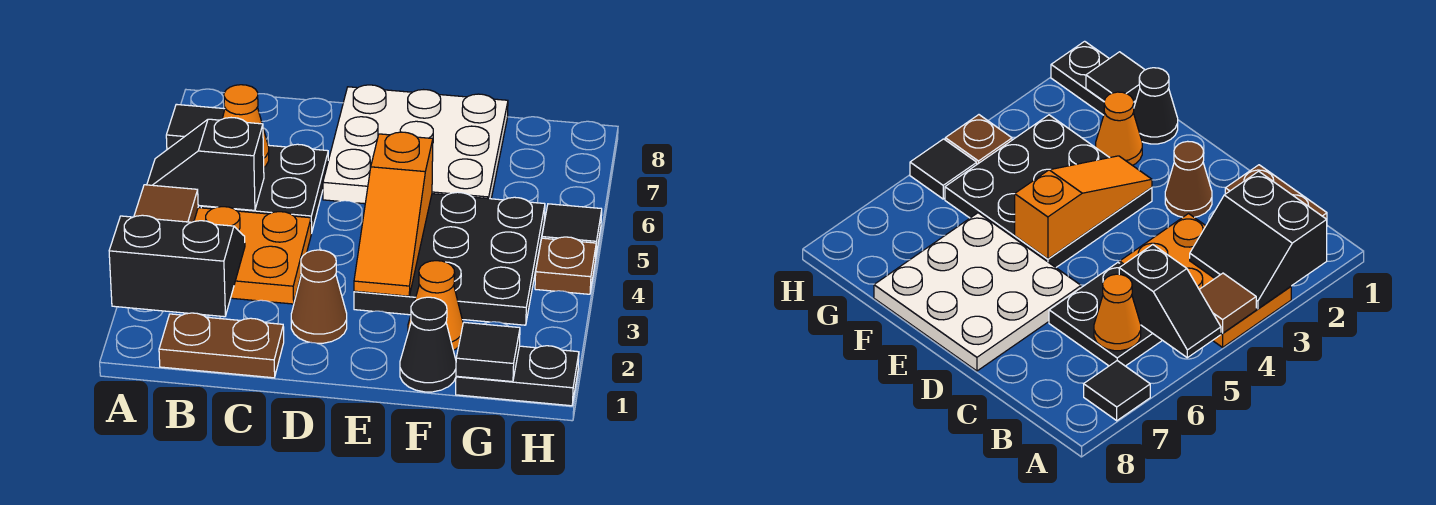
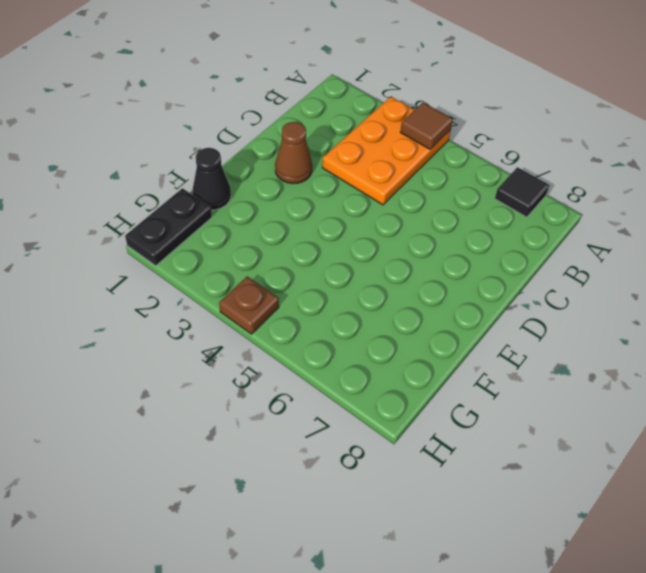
none -> brown 1x2 plate [159,313,284,378]
none -> black 2x2 plate [201,144,328,233]
none -> white 3x3 plate [323,85,508,204]

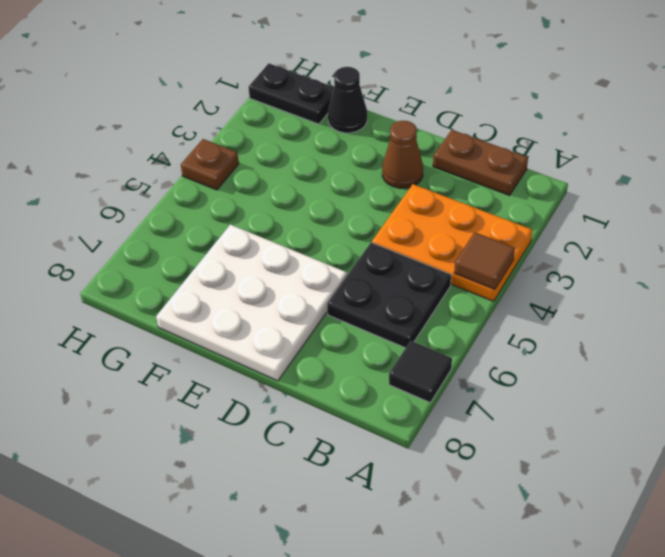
none -> black 3x3 plate [354,192,545,325]
none -> orange 1x1 cone [408,261,463,350]
none -> black 1x1 tile [542,204,602,254]

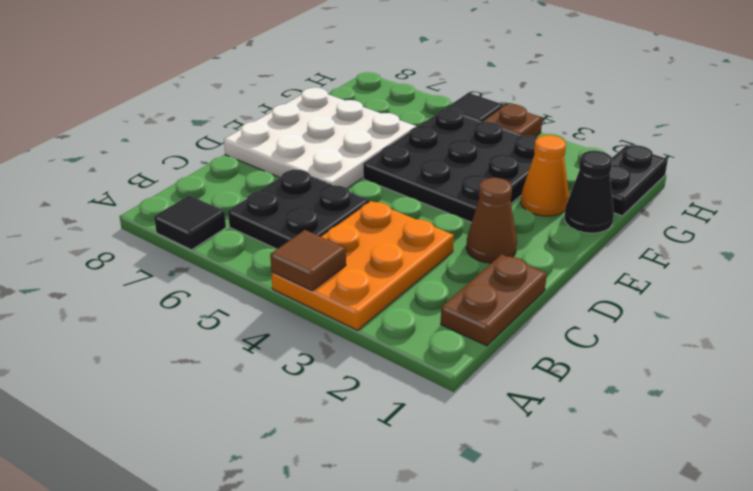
none -> black 2x2 slope [109,215,245,317]
none -> black 1x2 slope [147,118,264,210]
none -> orange 1x1 cone [222,85,269,167]

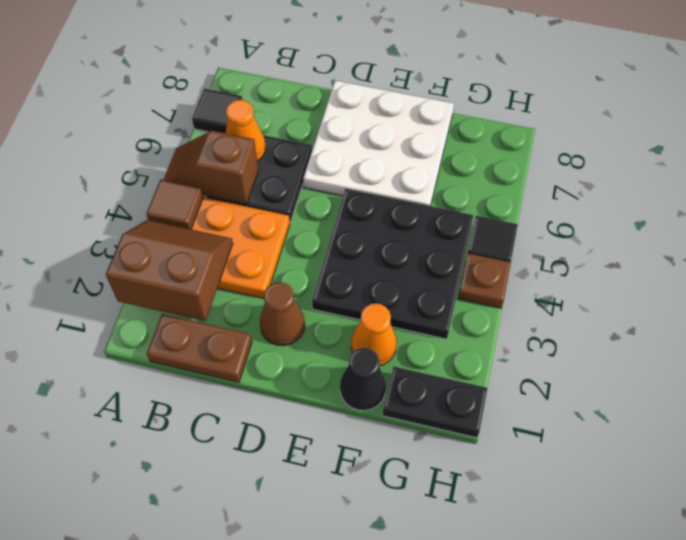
brown 2x2 slope [106,220,233,321] -> black 2x2 slope [109,215,245,317]
brown 1x2 slope [163,131,258,204] -> black 1x2 slope [147,118,264,210]
none -> orange 1x3 slope [354,132,433,296]
none -> black 1x1 tile [456,322,520,382]

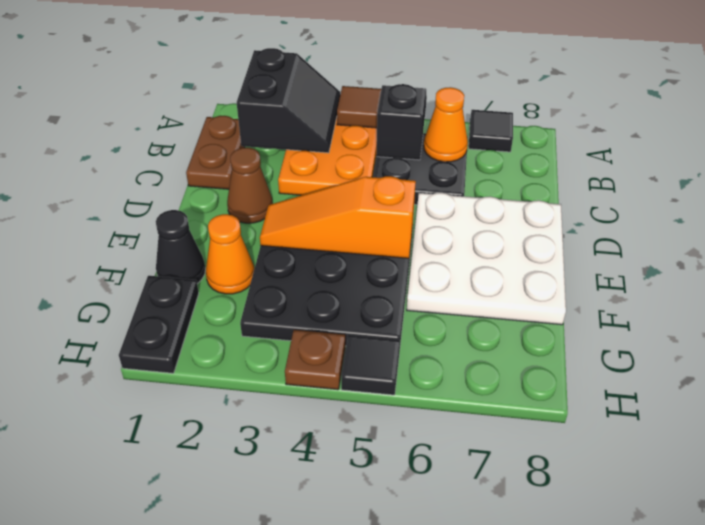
none -> black 1x1 tile [456,322,520,382]

